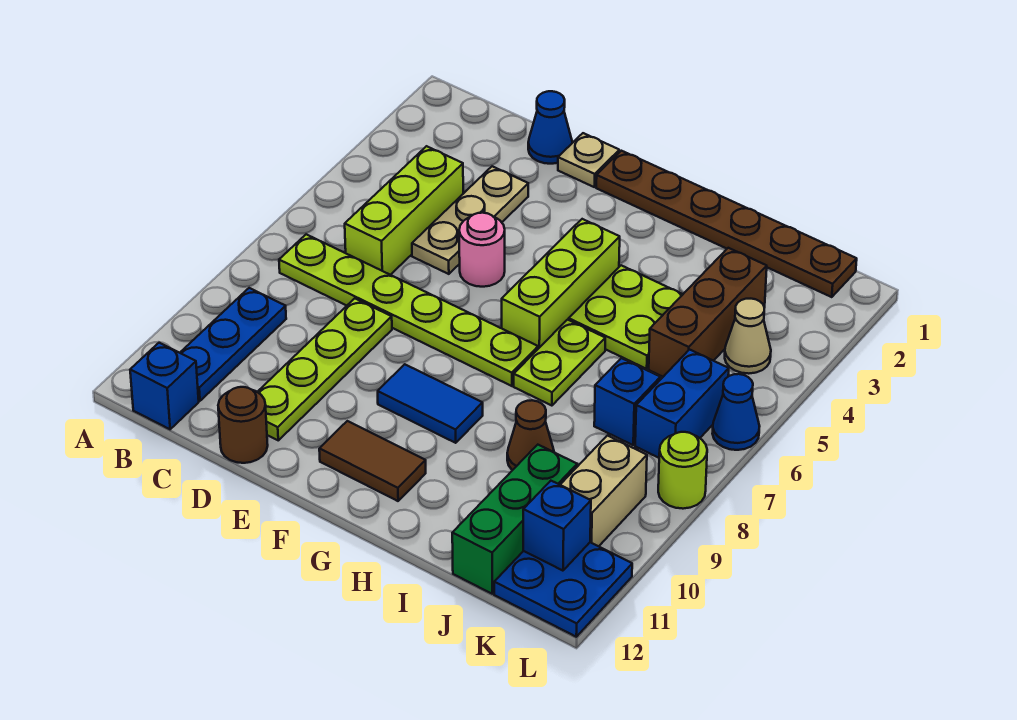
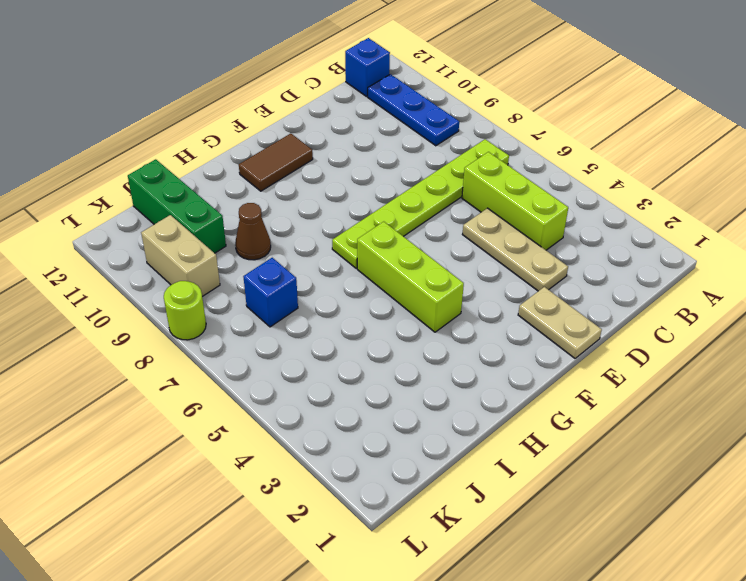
tan 1x2 plate [518,287,602,358] -> tan 1x1 plate [558,133,619,187]
none -> blue 1x1 cone [528,91,572,164]
none -> lime 1x4 plate [258,298,392,440]
none -> brown 1x1 round brick [218,387,268,463]

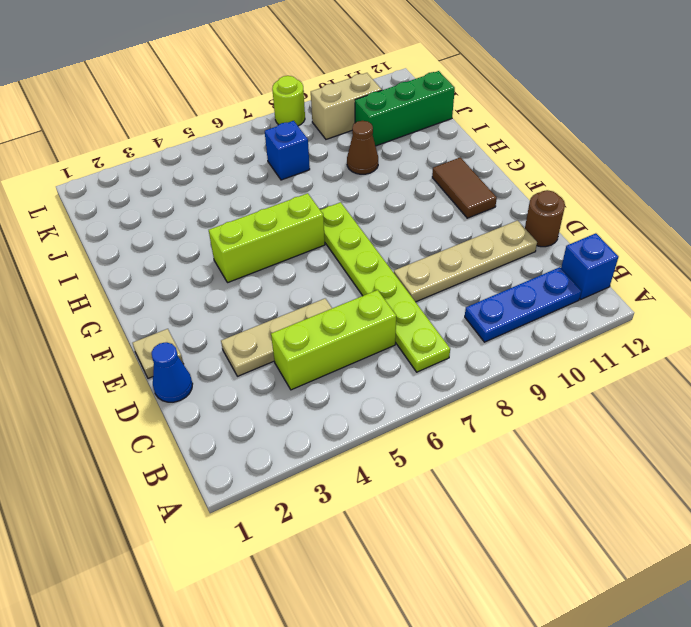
tan 1x4 plate [394,221,537,302] -> lime 1x4 plate [258,298,392,440]
none -> pink 1x1 round brick [459,213,505,287]
none -> brown 1x6 plate [596,151,857,297]
none -> blue 1x2 tile [378,364,483,443]

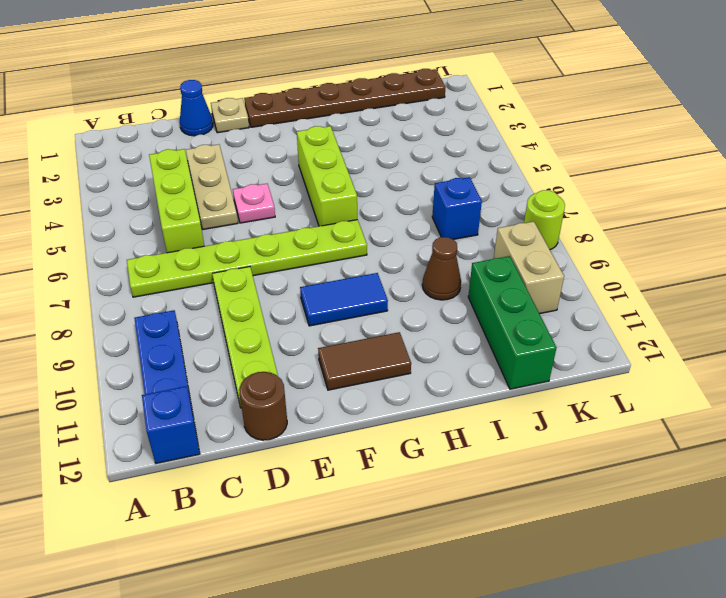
pink 1x1 plate [233,184,275,223] -> pink 1x1 round brick [459,213,505,287]
none -> lime 2x2 plate [569,265,683,369]
none -> lime 1x2 plate [514,320,605,406]
none -> brown 1x3 brick [649,248,767,377]

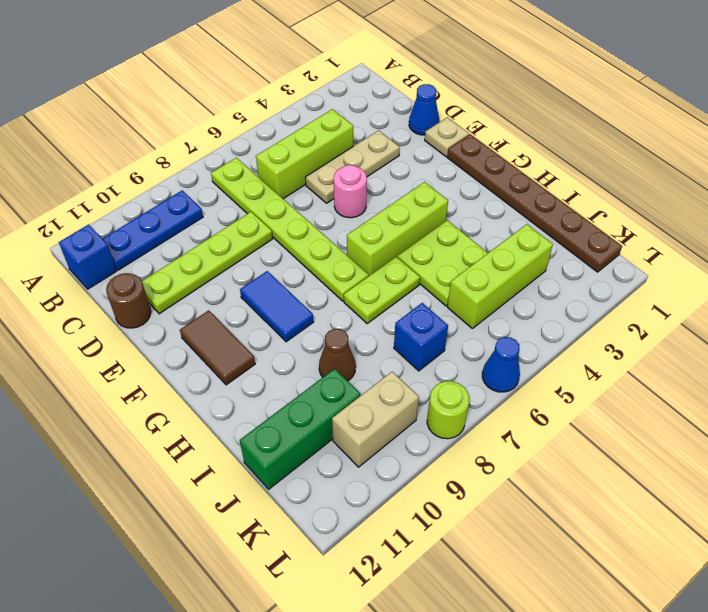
lime 1x3 brick [447,224,553,328] -> brown 1x3 brick [649,248,767,377]
none -> tan 1x1 cone [725,299,771,374]
none -> blue 1x2 brick [635,350,729,458]
none -> blue 2x2 plate [494,542,632,637]

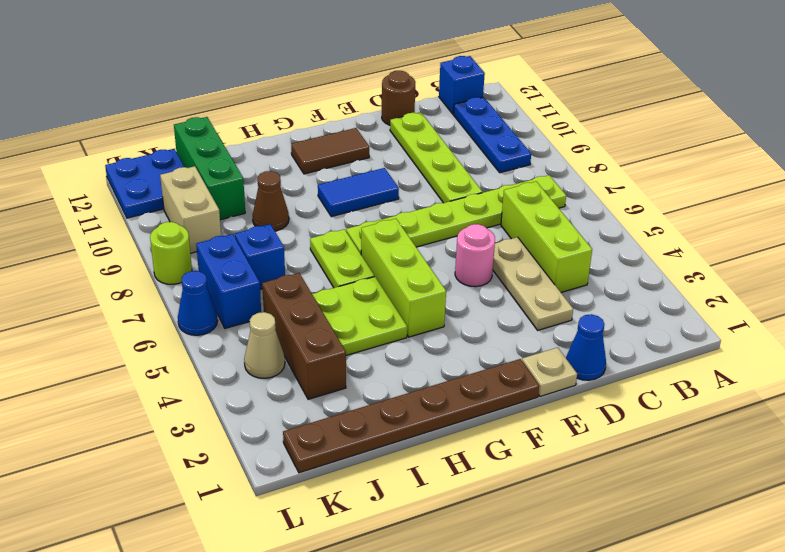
none -> blue 1x1 brick [523,481,591,571]

